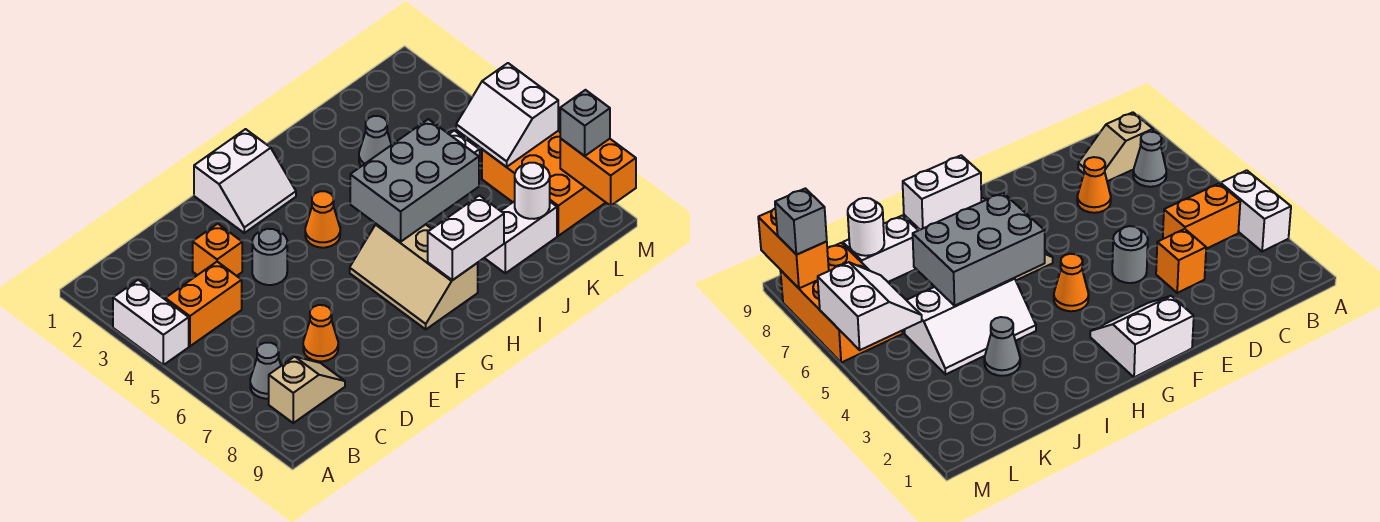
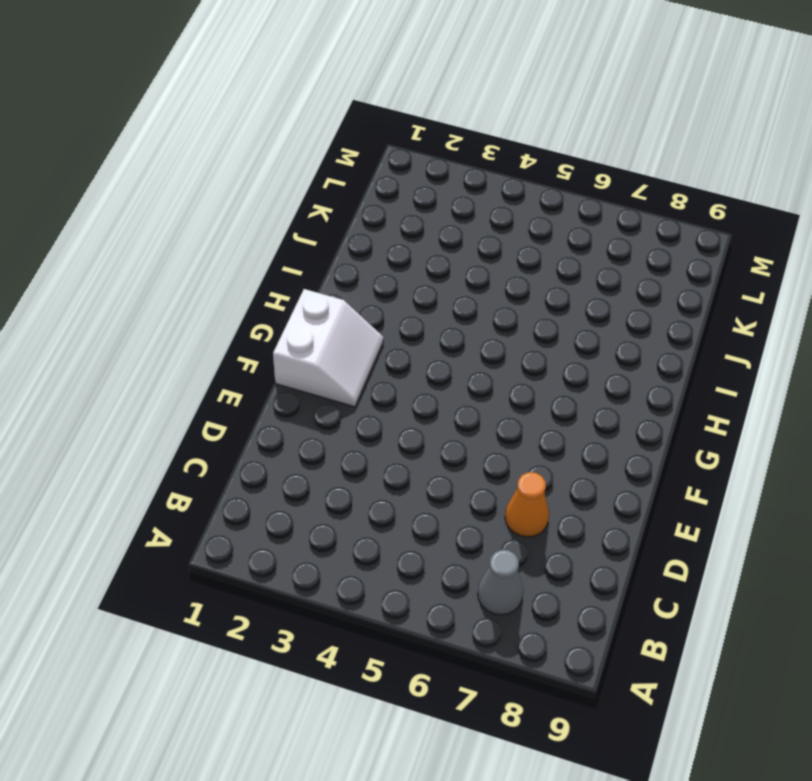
none -> white 1x2 brick [113,280,189,365]
none -> orange 1x2 brick [165,262,242,346]
none -> tan 1x2 slope [269,357,345,423]

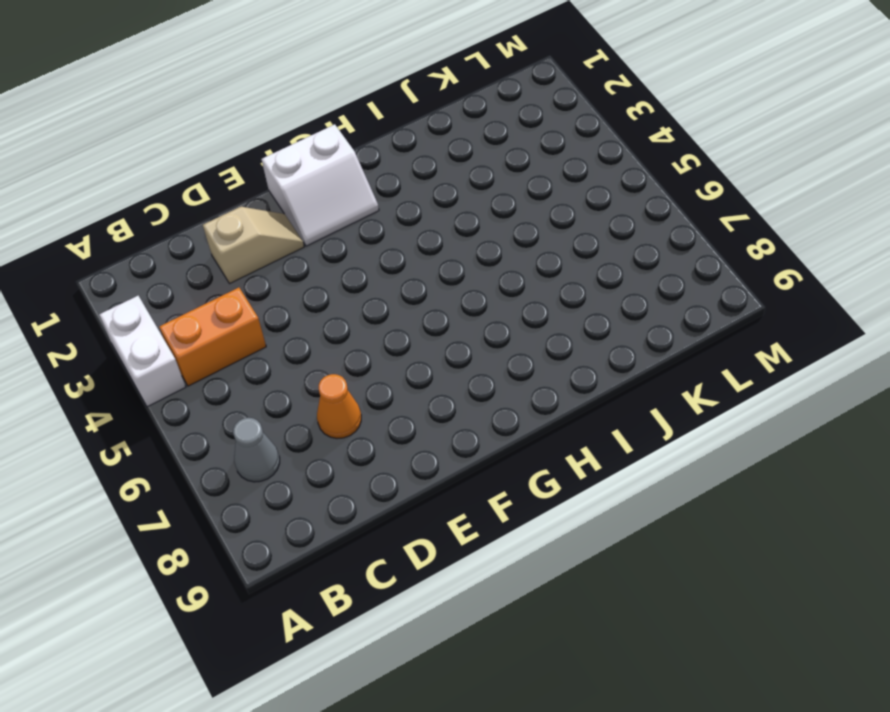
tan 1x2 slope [203,207,304,284] -> tan 1x2 slope moved to [269,357,345,423]
none -> orange 1x1 brick [193,224,242,276]
none -> grey 1x1 round brick [252,229,287,285]
none -> orange 1x1 cone [305,191,340,248]

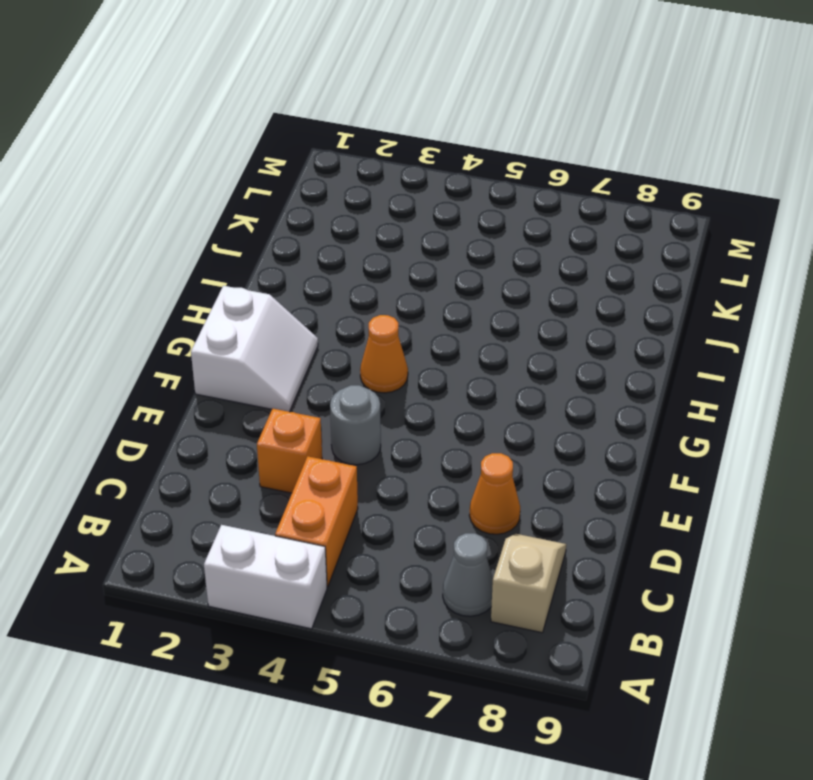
none -> tan 2x3 slope [350,224,478,329]
none -> white 2x3 slope [905,278,1036,375]
none -> grey 1x1 cone [359,116,391,166]

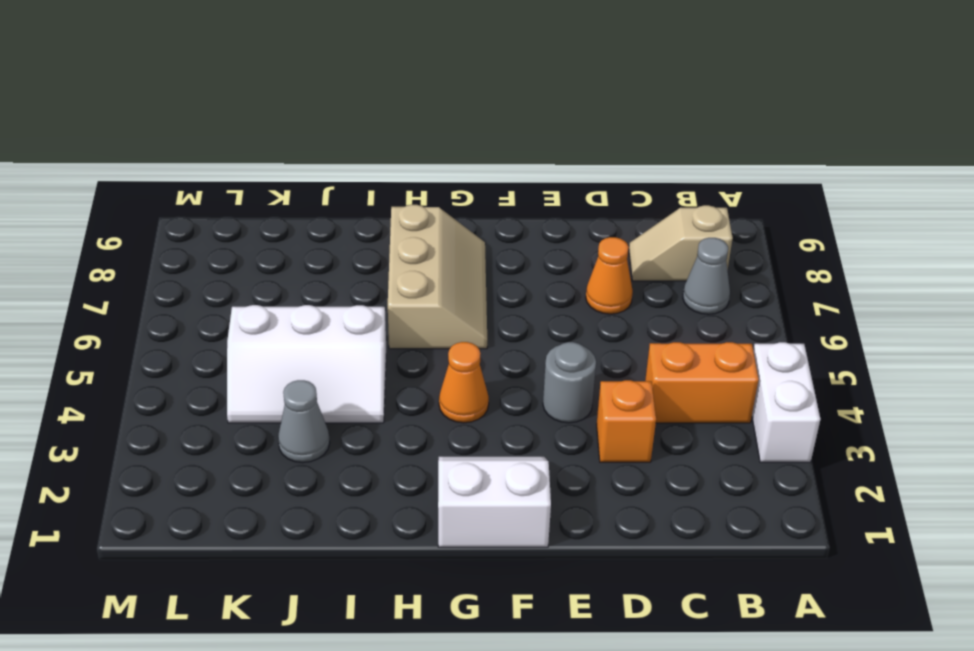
none -> white 1x2 brick [485,201,557,273]
none -> orange 2x3 brick [482,131,606,236]
none -> grey 2x3 brick [350,119,479,242]

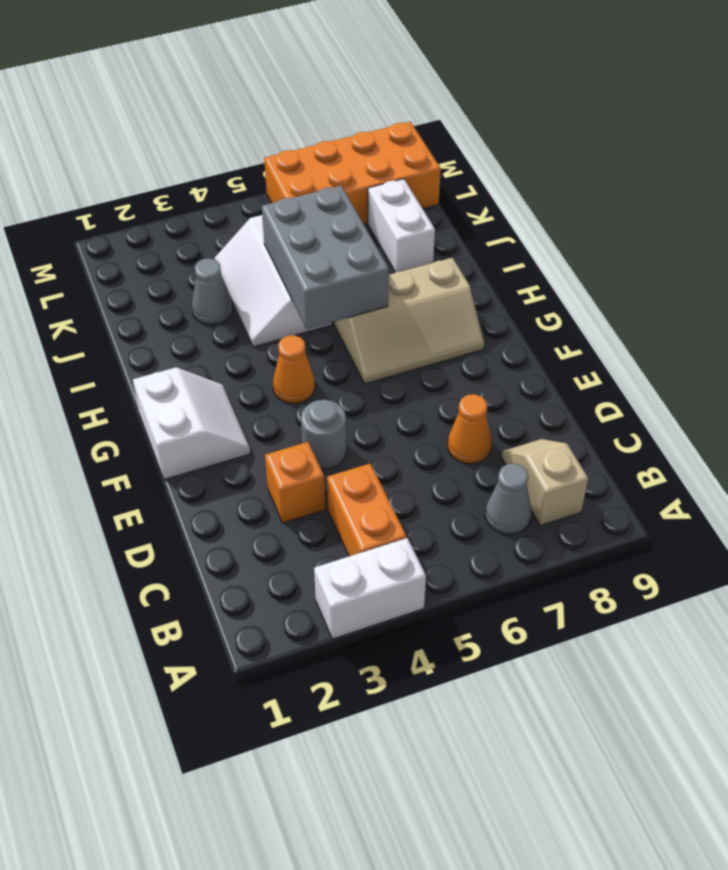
orange 2x4 brick [264,122,441,224] -> orange 2x3 brick [482,131,606,236]
none -> white 1x2 brick [428,195,504,280]
none -> white 1x1 round brick [515,163,550,219]
none -> white 2x2 slope [456,63,558,167]

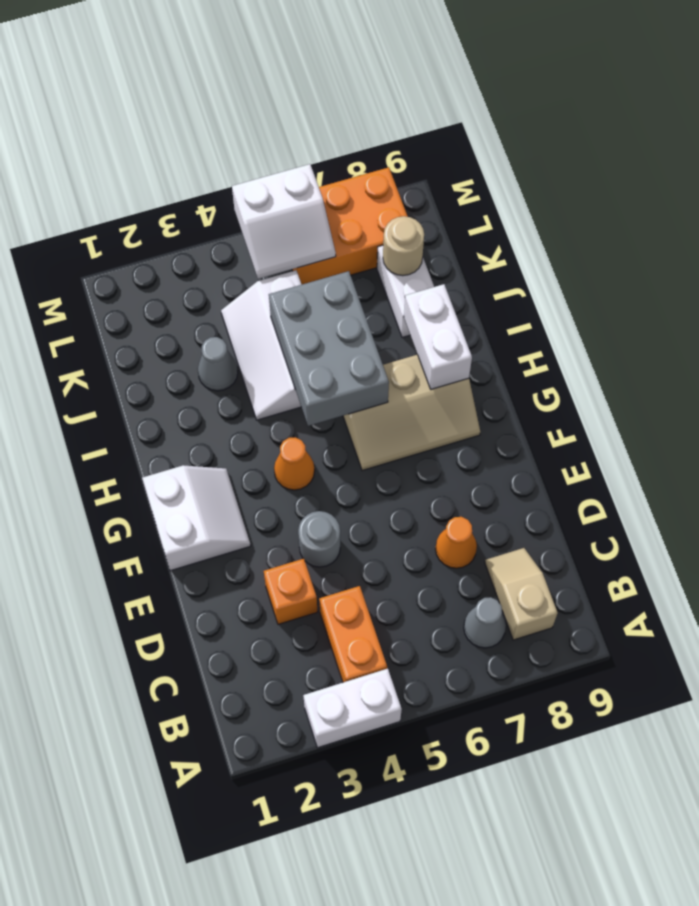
tan 1x1 round brick [383,216,424,276] -> white 1x1 round brick [515,163,550,219]
none -> orange 1x2 brick [560,138,636,206]
none -> grey 1x1 brick [560,90,610,156]

